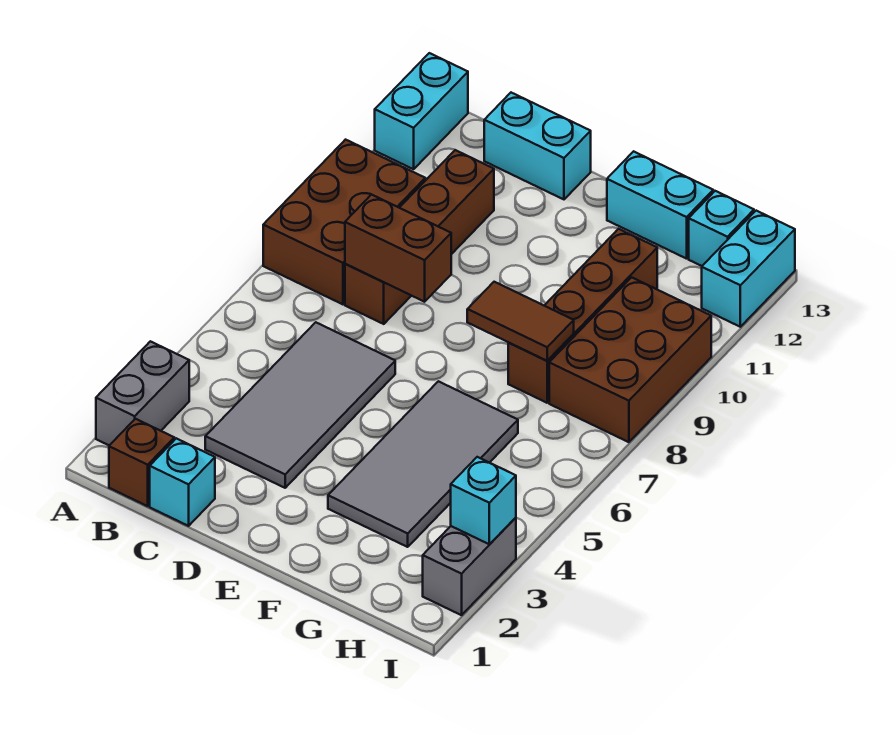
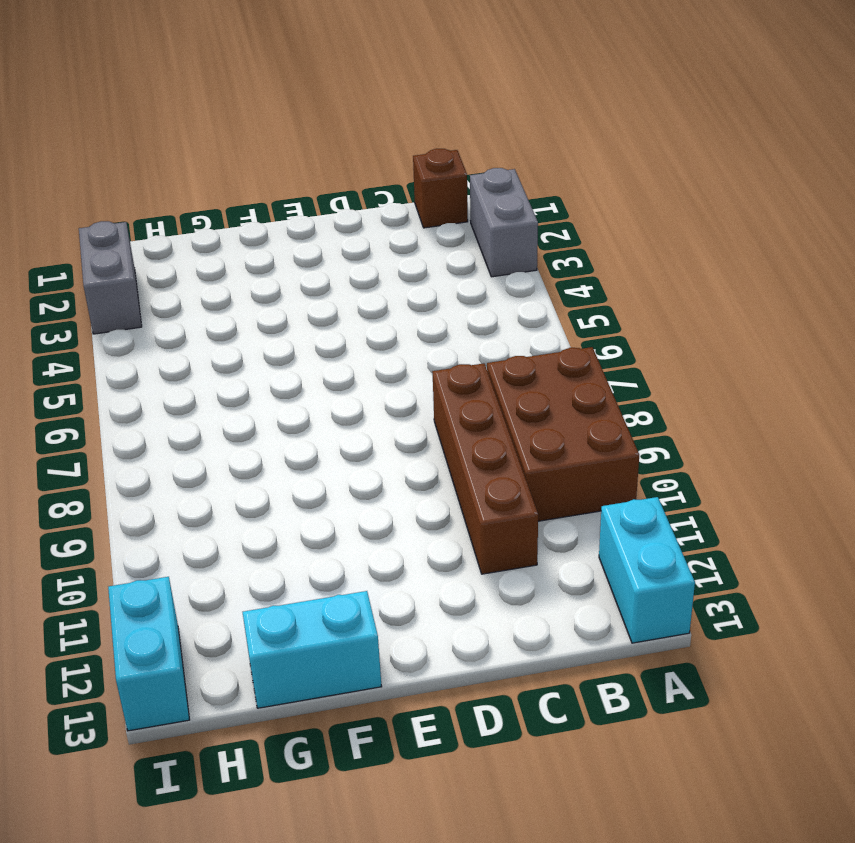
none -> cyan 1x1 brick [150,438,215,526]
none -> grey 2x4 tile [205,322,395,488]
none -> cyan 1x2 brick [484,93,591,199]

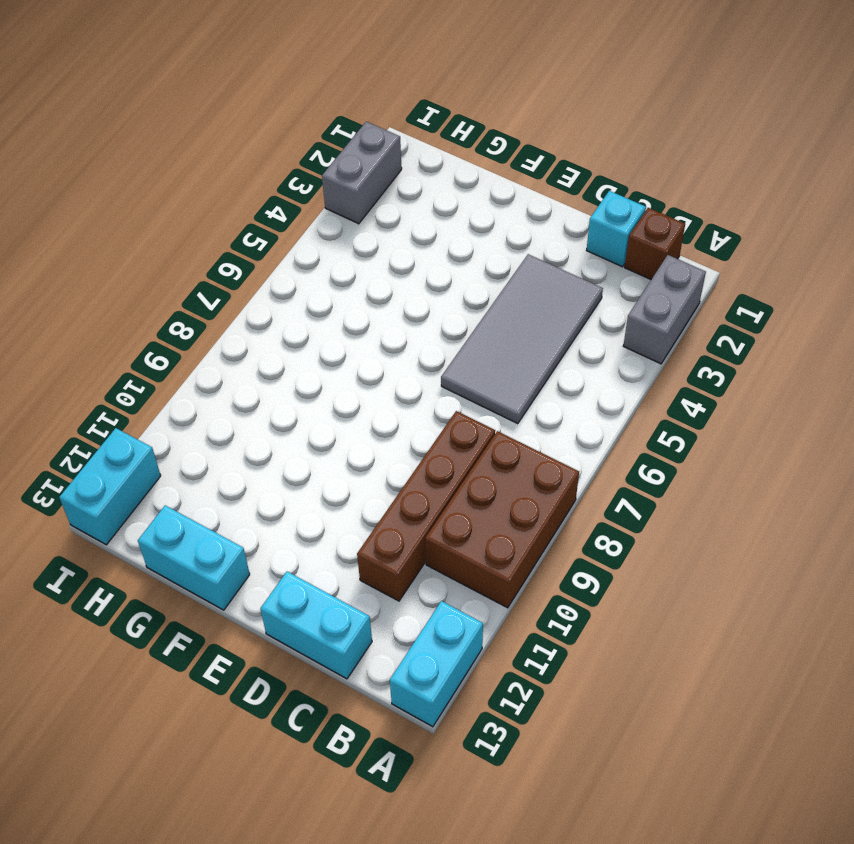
none -> grey 2x4 tile [328,381,518,547]
none -> brown 1x4 brick [508,229,657,403]
none -> brown 2x3 brick [549,277,711,442]

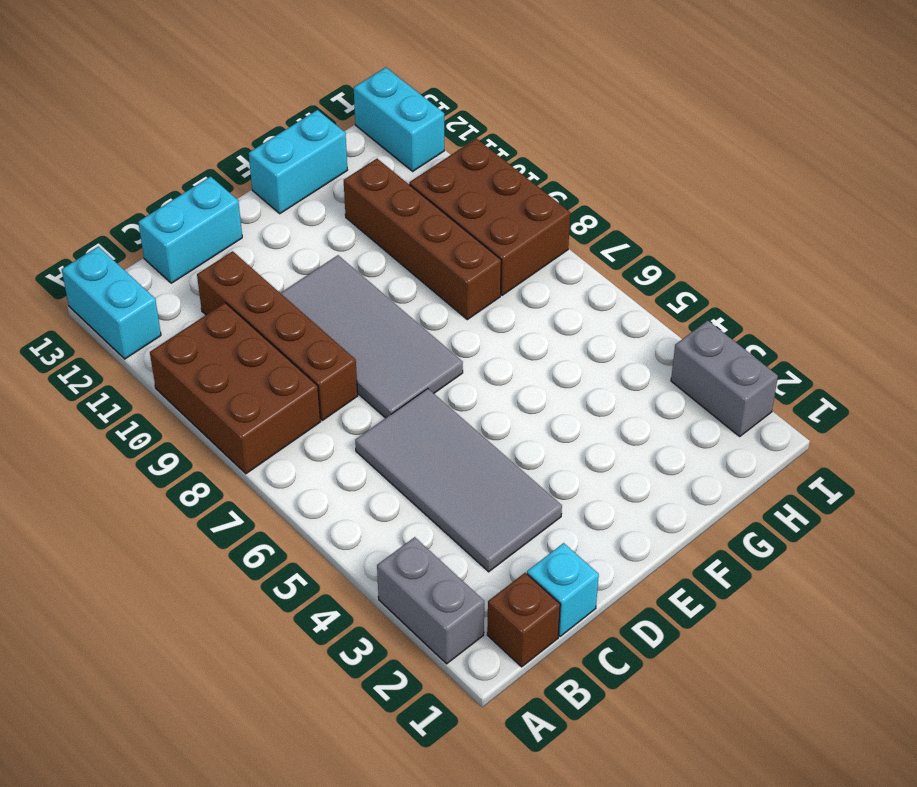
grey 2x4 tile [281,255,463,418] -> grey 2x4 tile moved to [328,381,518,547]
none -> cyan 1x1 brick [689,191,754,266]
none -> brown 1x2 brick [345,194,451,302]
none -> brown 1x2 tile [467,282,574,361]

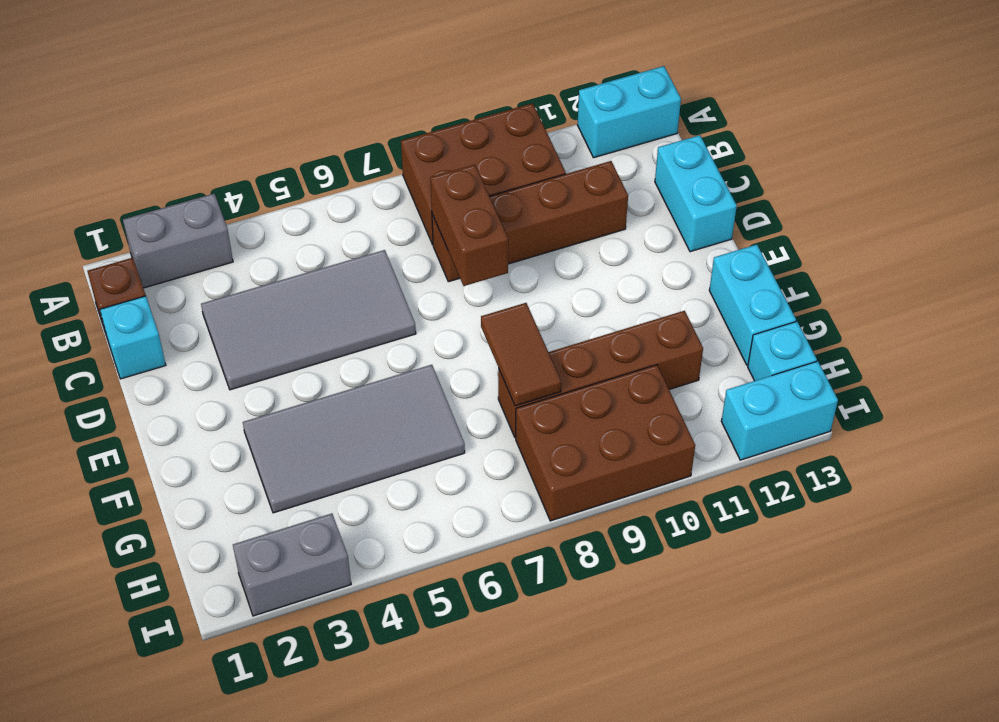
none -> cyan 1x1 brick [451,457,516,544]

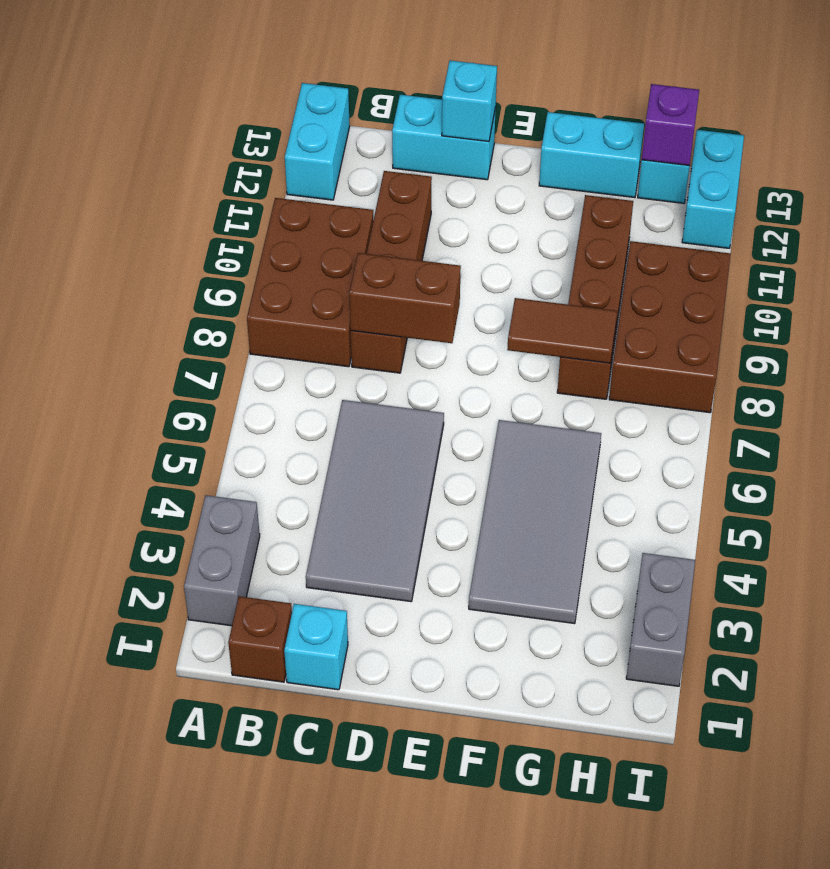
cyan 1x1 brick [442,60,497,142] -> cyan 1x1 brick moved to [451,457,516,544]
purple 1x1 brick [642,84,699,166] -> none

